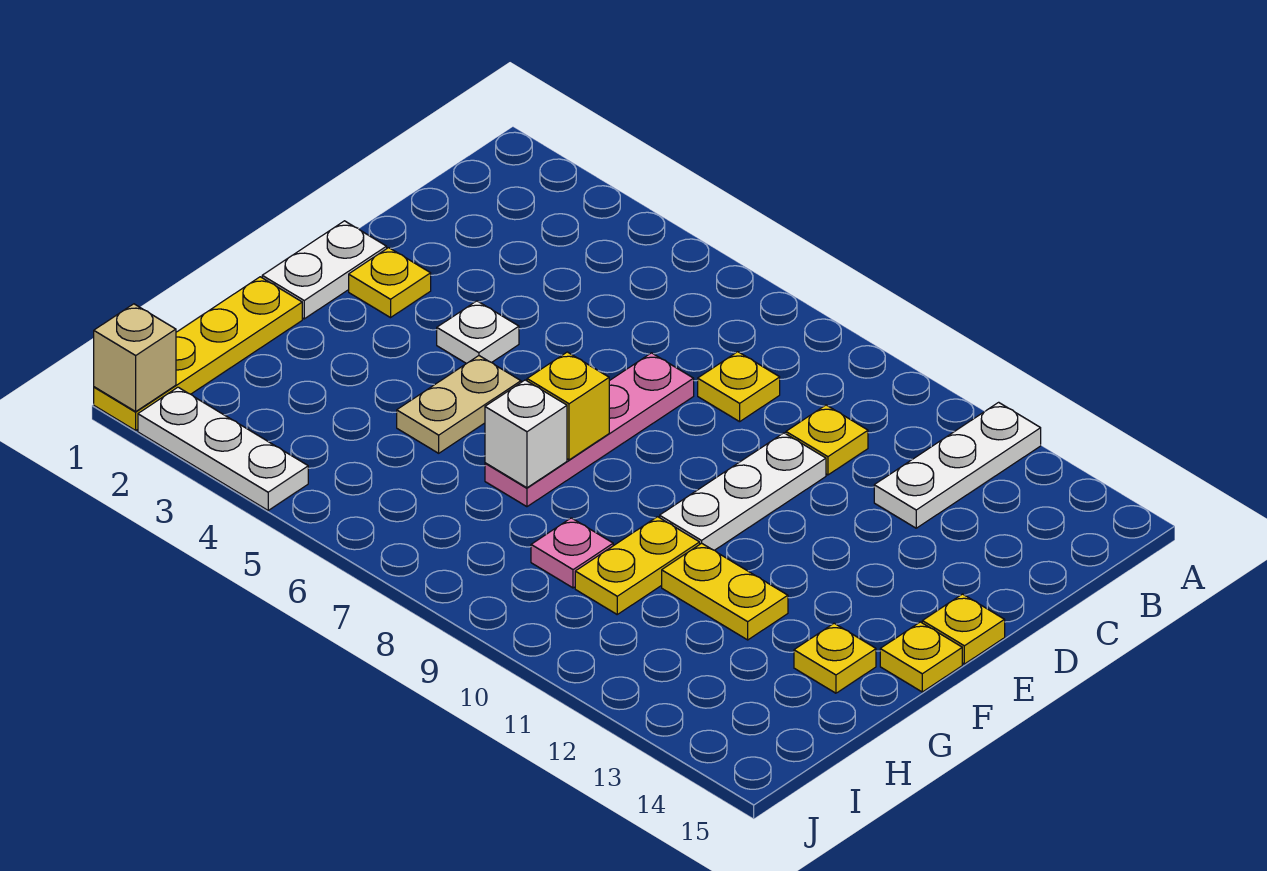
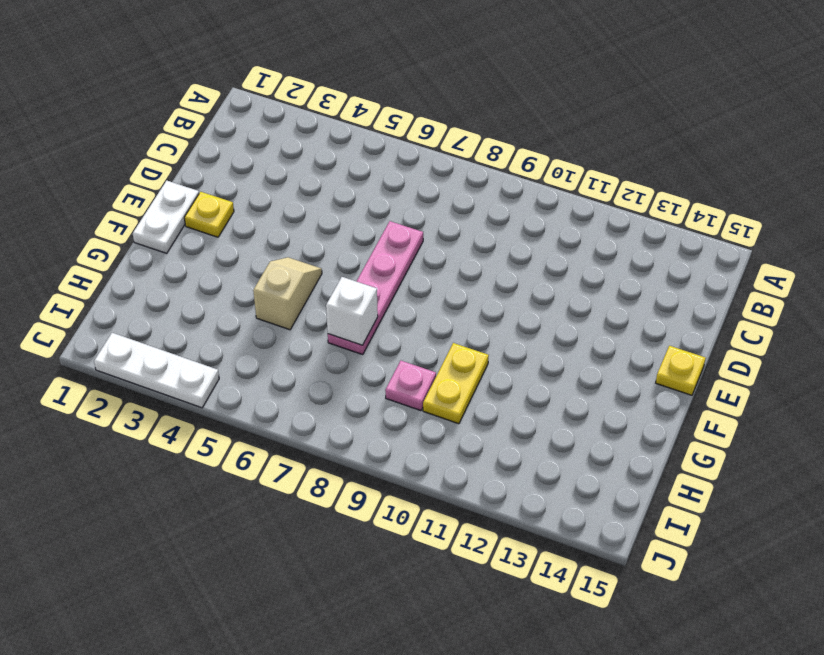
tan 1x2 slope [253,257,322,330] -> tan 1x2 plate [397,356,521,453]
none -> white 1x3 plate [874,402,1041,528]
none -> yellow 1x1 plate [698,352,780,422]
none -> yellow 1x1 plate [786,405,868,475]

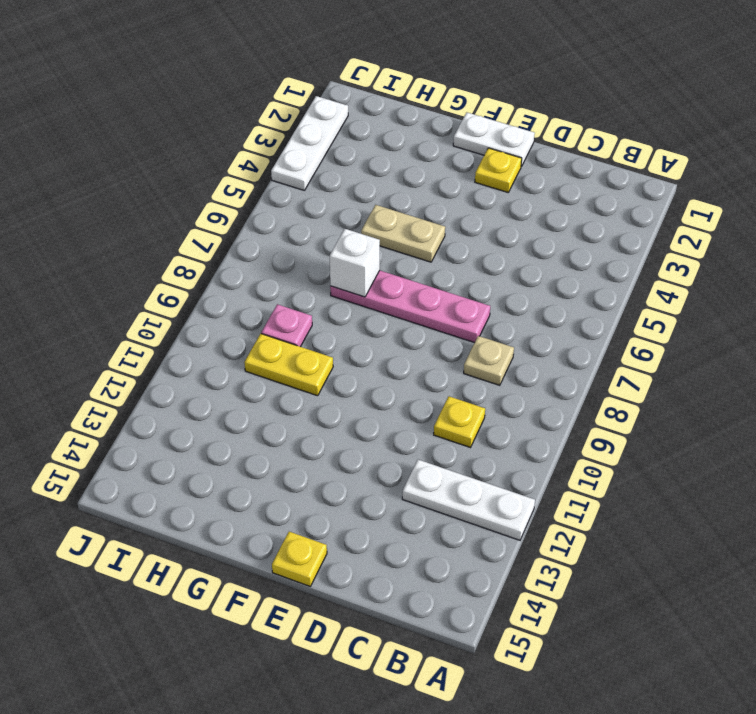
tan 1x1 plate [464,336,514,385] -> yellow 1x1 plate [698,352,780,422]
none -> white 1x3 plate [660,433,826,550]
none -> white 1x1 plate [437,301,519,364]
none -> yellow 1x1 plate [880,622,962,692]

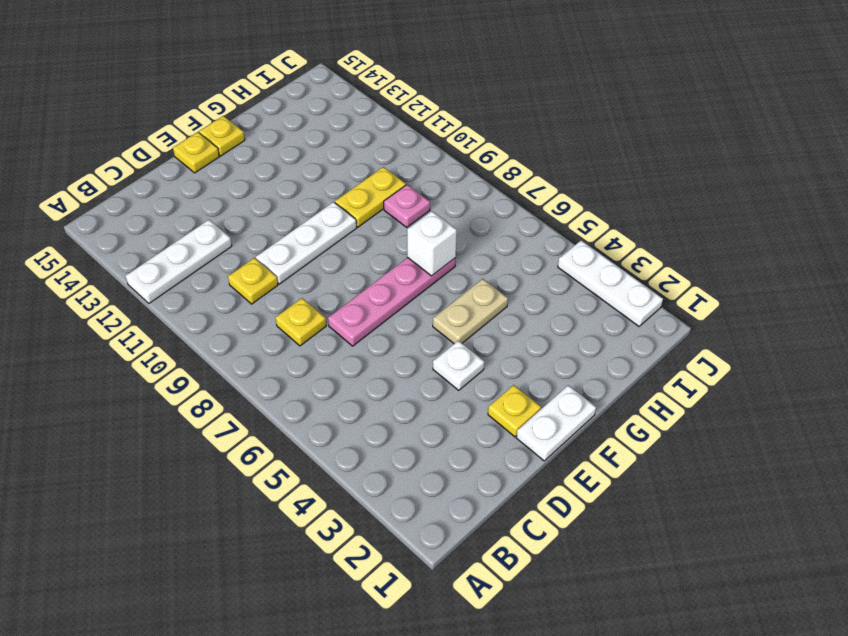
none -> yellow 1x4 plate [94,277,302,430]
none -> yellow 1x2 plate [662,543,788,640]
none -> yellow 1x1 plate [794,623,876,693]

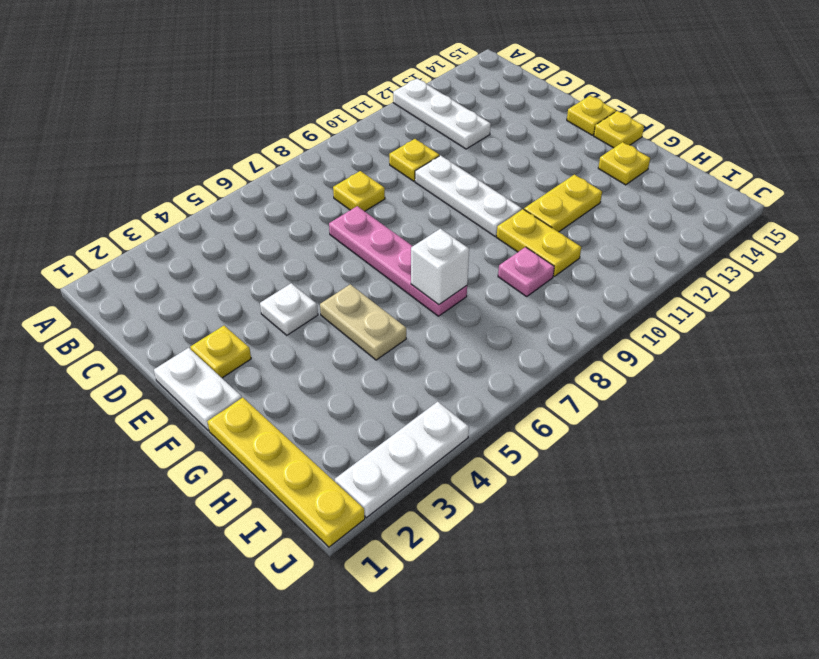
none -> yellow 1x1 brick [527,352,609,460]
none -> tan 1x1 brick [94,304,176,412]

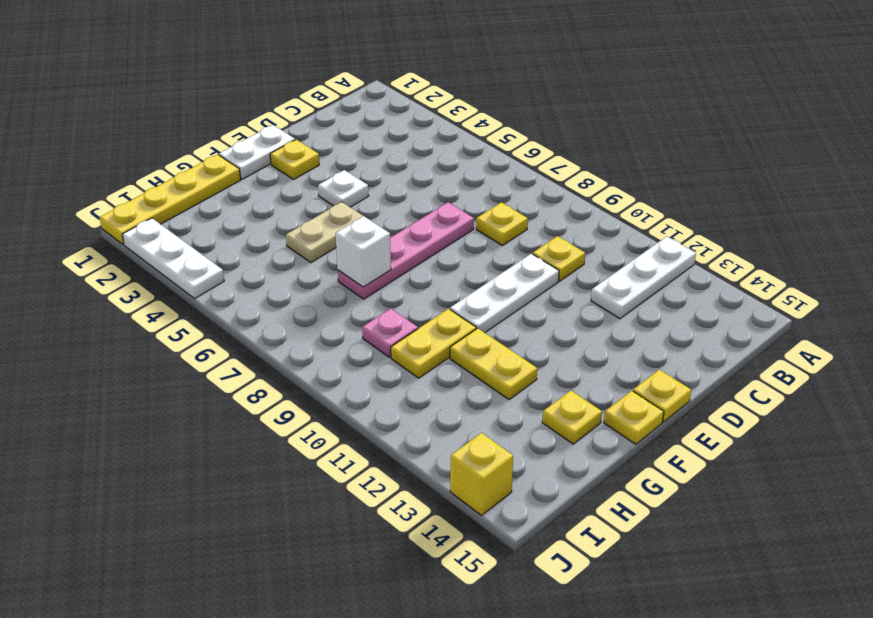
yellow 1x1 brick [450,433,513,515] -> yellow 1x1 brick moved to [527,352,609,460]
none -> tan 1x1 brick [94,304,176,412]

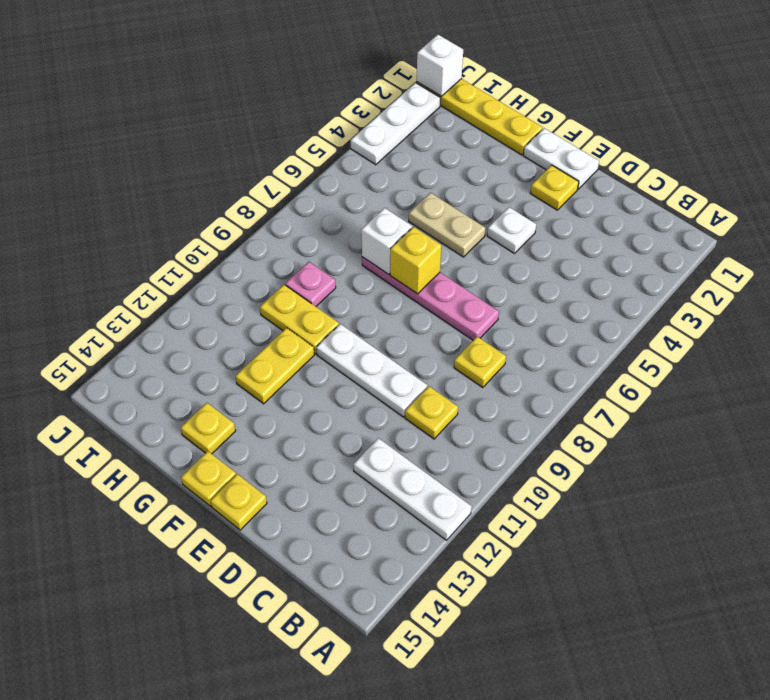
white 1x1 brick [417,35,463,96] -> tan 1x1 brick [94,304,176,412]

